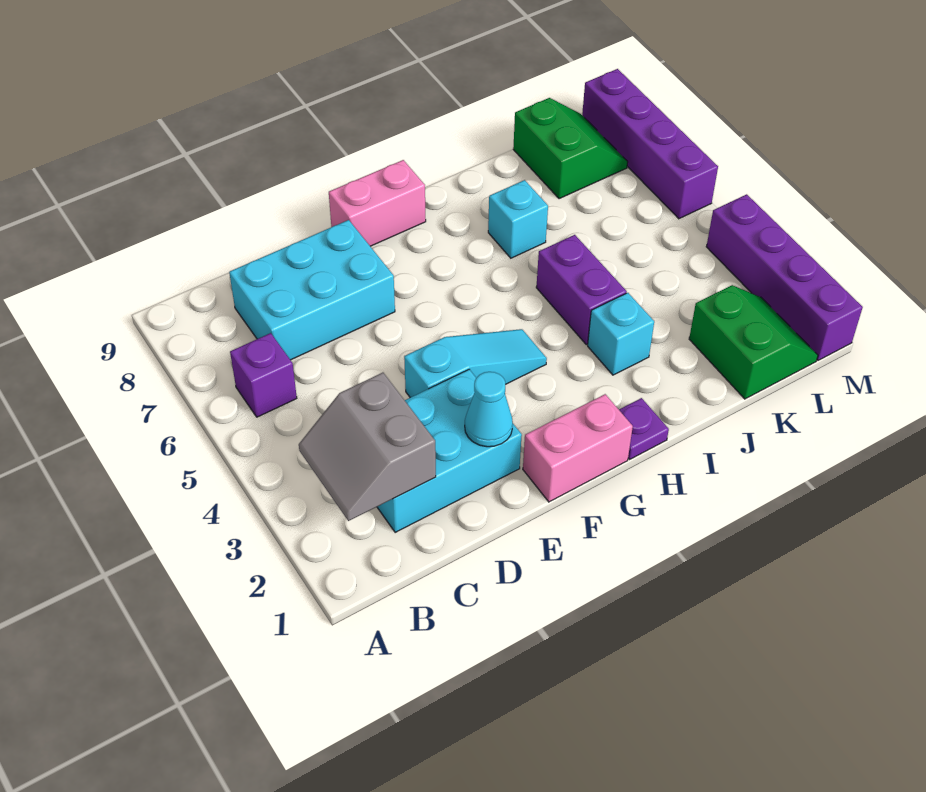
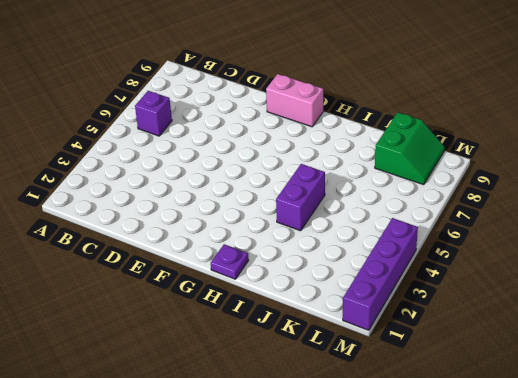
none -> cyan 2x3 brick [377,370,522,532]
none -> cyan 2x3 brick [229,220,395,360]
none -> cyan 1x3 slope [404,329,547,398]

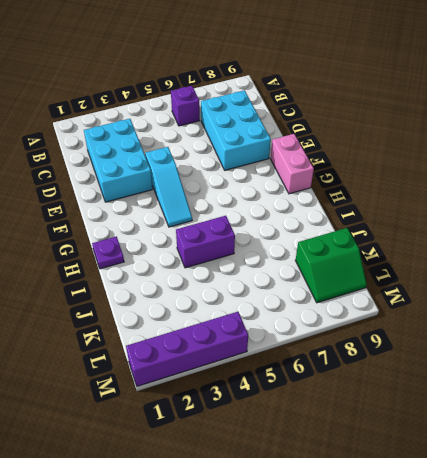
none -> pink 1x2 brick [523,394,633,502]
none -> cyan 1x1 brick [588,293,654,375]
none -> cyan 1x1 brick [488,180,548,258]

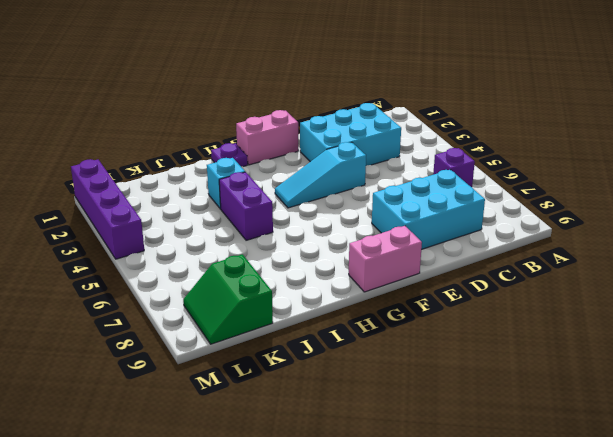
none -> cyan 1x1 brick [488,180,548,258]
none -> green 2x2 slope [689,285,818,399]
none -> purple 1x4 brick [582,69,718,219]

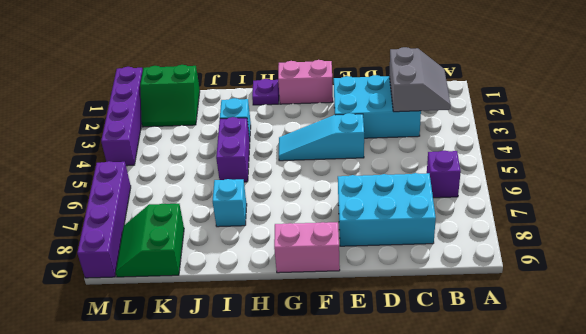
green 2x2 slope [140,65,200,127] -> green 2x2 slope turned to [689,285,818,399]
none -> cyan 1x1 cone [465,372,513,447]

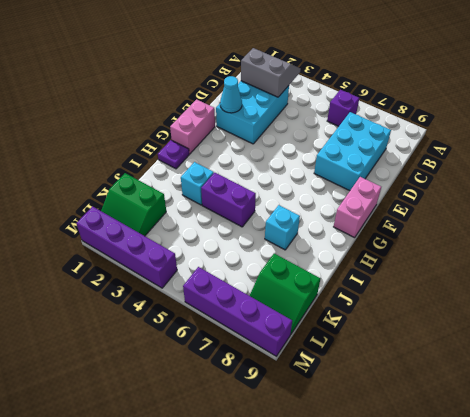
none -> cyan 1x3 slope [404,329,547,398]

